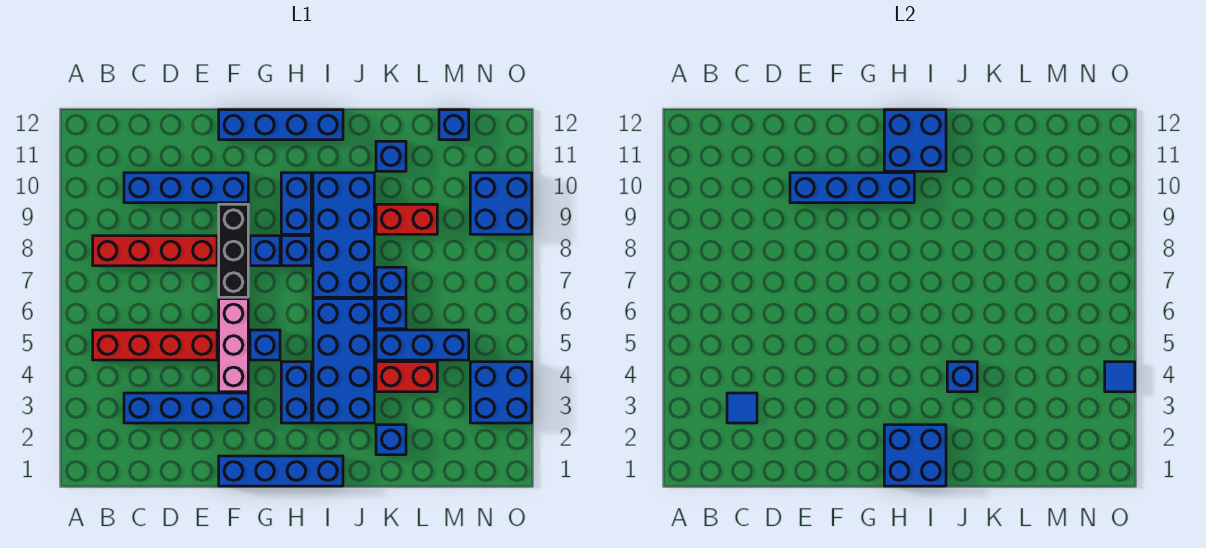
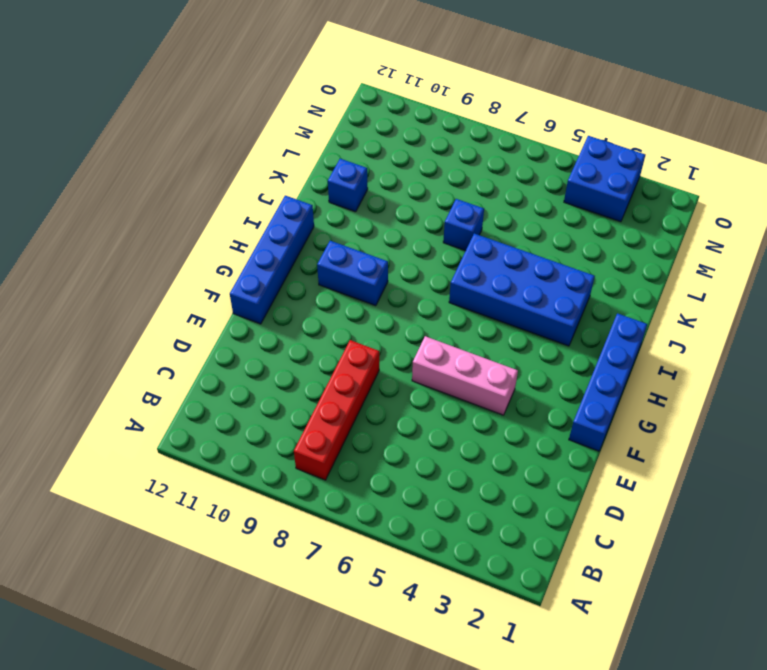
none -> red 1x4 brick [93,330,217,360]
none -> blue 1x4 brick [124,393,248,423]
none -> blue 1x4 brick [124,173,248,203]
none -> black 1x3 brick [219,204,248,297]

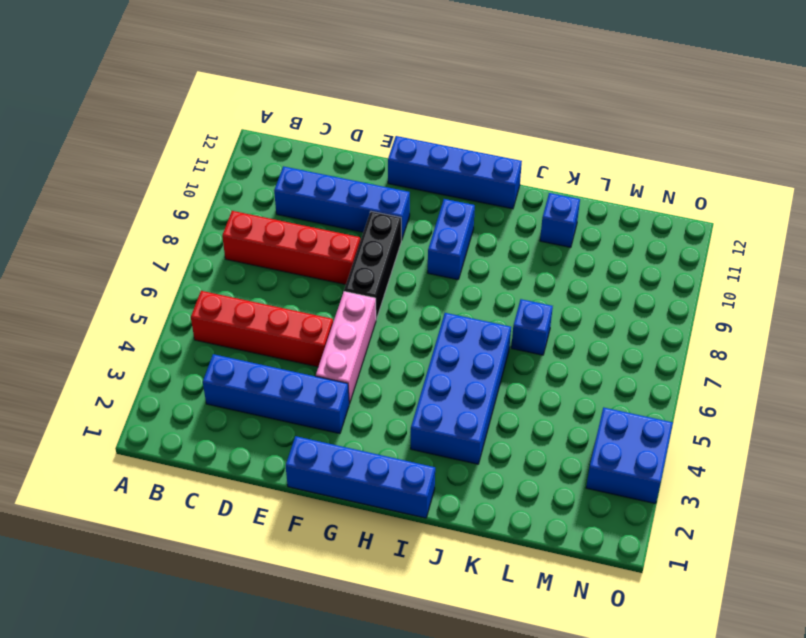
none -> blue 1x1 brick [250,330,280,360]
none -> blue 1x1 brick [250,236,280,266]
none -> blue 1x2 brick [281,362,311,423]
none -> blue 1x1 brick [281,236,311,266]

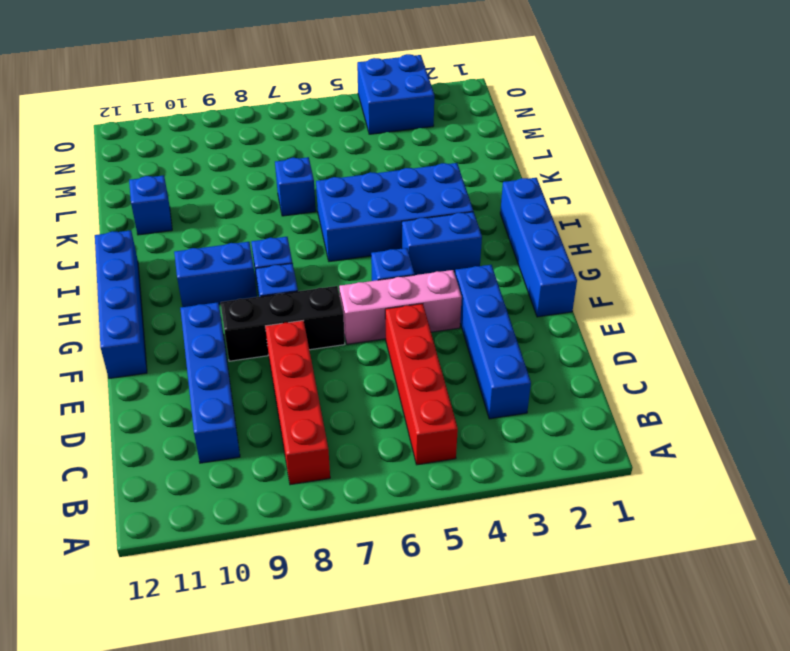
none -> blue 2x4 brick [313,173,374,297]
none -> blue 1x1 brick [376,425,406,455]
none -> red 1x2 brick [376,362,437,392]
none -> blue 1x3 brick [376,330,469,360]

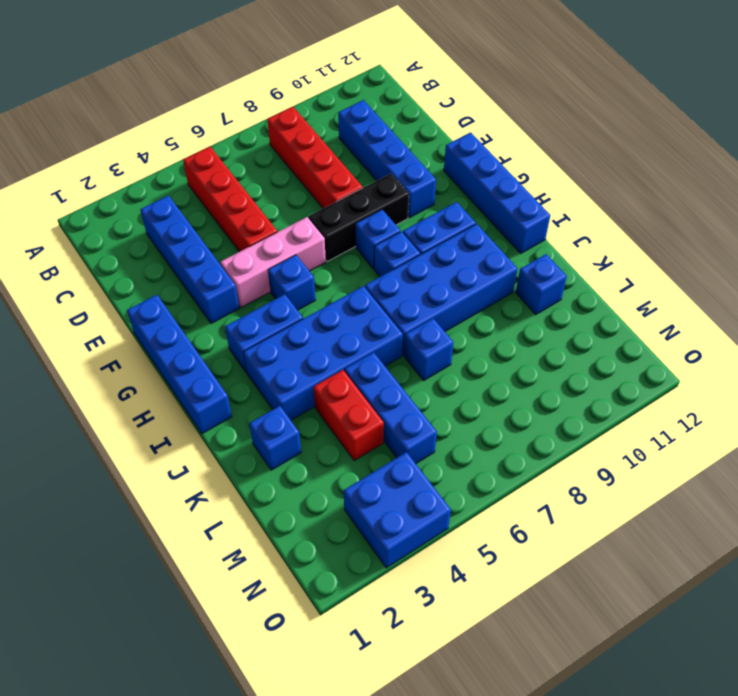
none -> blue 1x1 brick [376,299,406,329]
none -> red 1x2 brick [376,204,437,234]
none -> blue 1x1 brick [439,110,469,140]
none -> blue 2x2 brick [470,173,532,234]

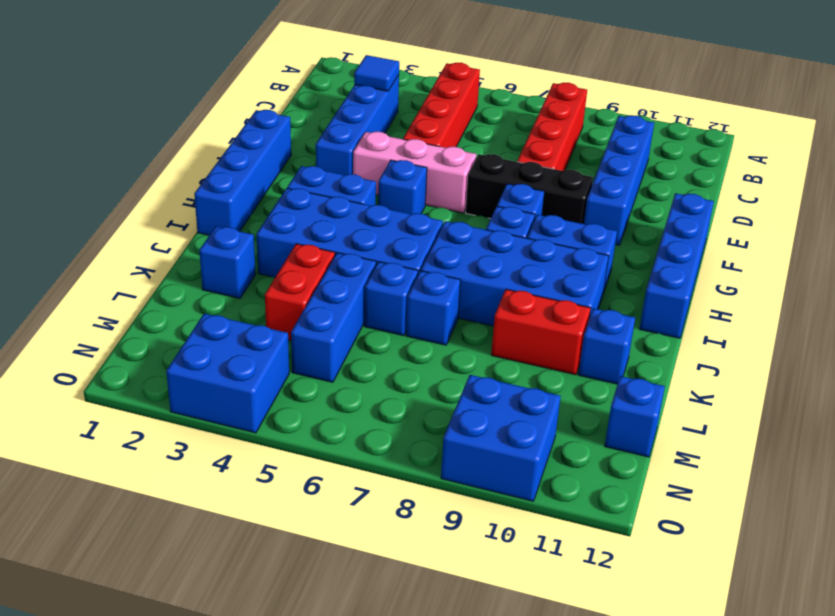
red 1x2 brick [491,289,591,375] -> red 1x2 brick turned to [376,204,437,234]
none -> blue 1x4 brick [790,173,914,203]
none -> blue 2x2 brick [884,425,946,486]
none -> blue 2x2 brick [884,110,946,171]
none -> blue 1x1 brick [947,362,977,392]

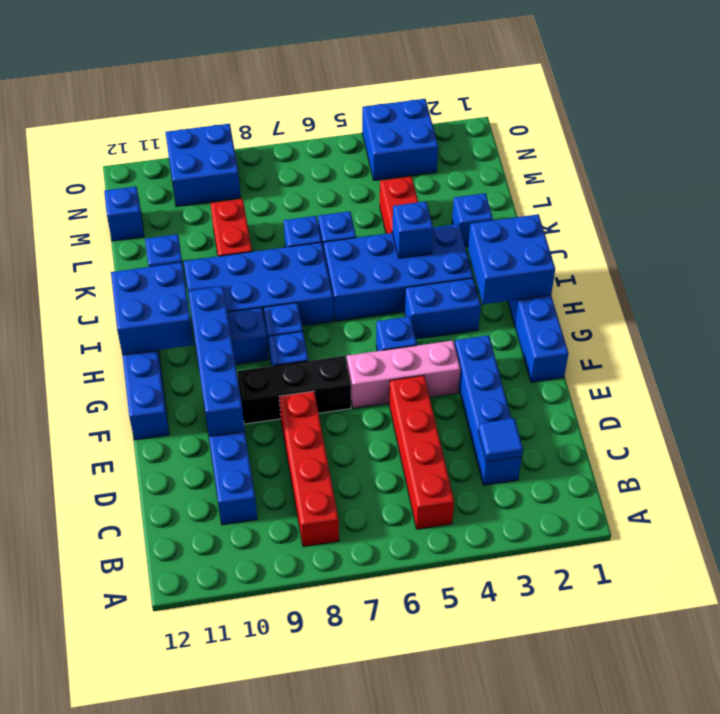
none -> blue 1x3 brick [376,330,469,360]
none -> blue 1x1 tile [1105,362,1135,392]

